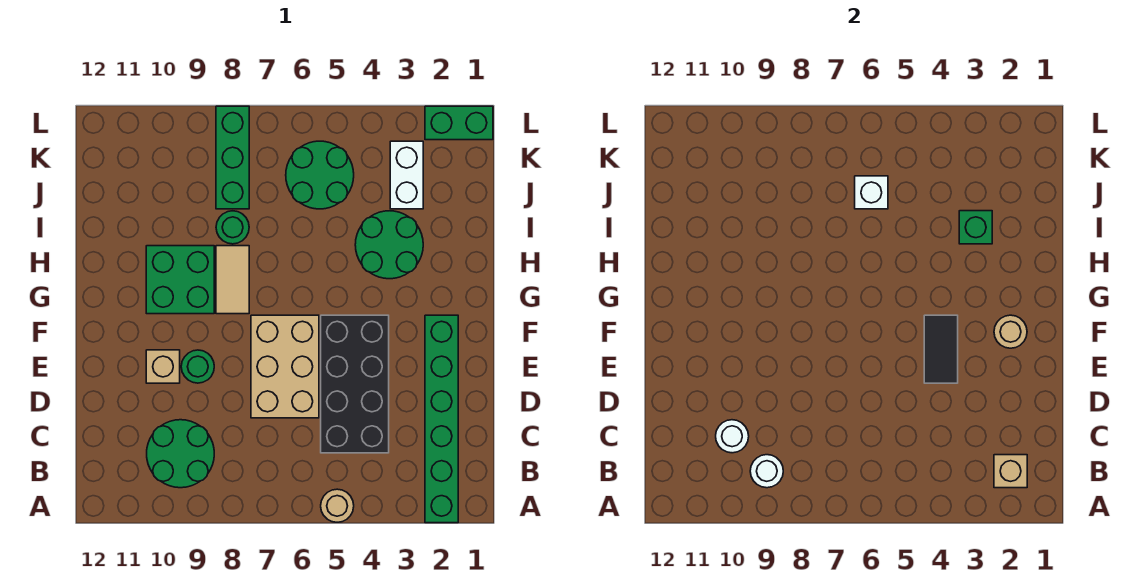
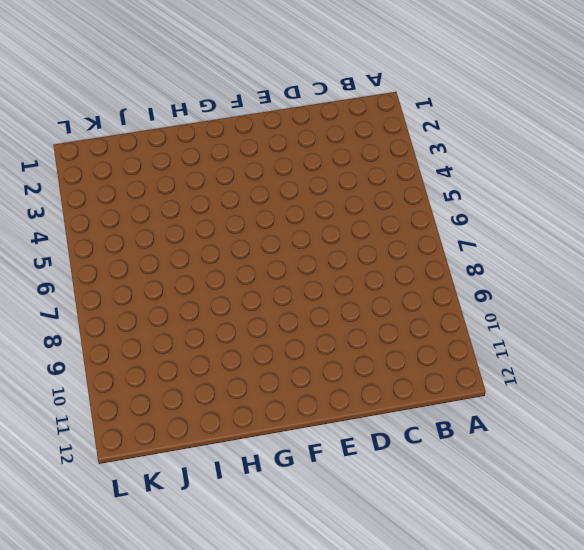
none -> green 1x6 brick [425,315,458,523]
none -> tan 1x1 round brick [321,489,354,522]
none -> green 2x2 round brick [147,420,214,488]

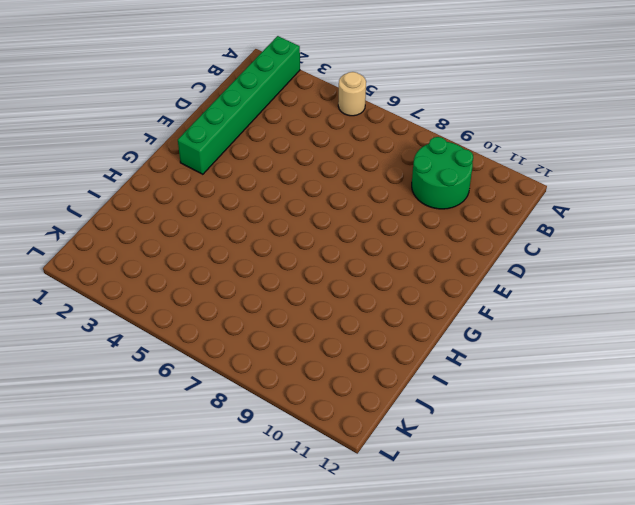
none -> black 2x4 brick [321,315,389,453]
none -> tan 2x3 brick [251,315,319,418]
none -> green 1x1 round brick [181,350,214,383]

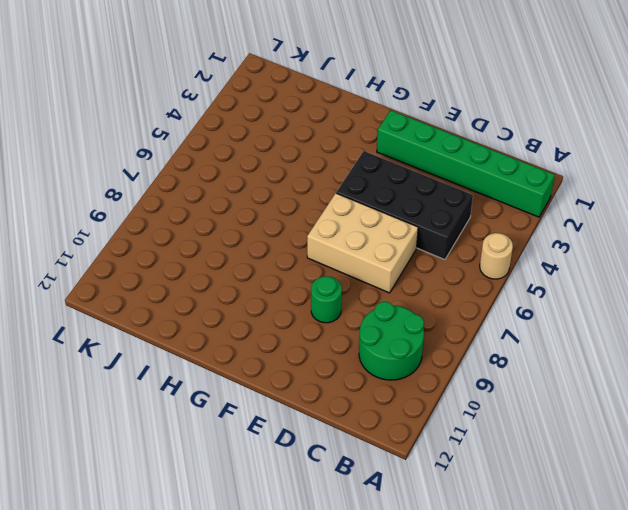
none -> tan 1x1 brick [146,350,180,383]
none -> tan 1x2 tile [216,246,249,314]
none -> green 2x2 brick [146,246,214,314]

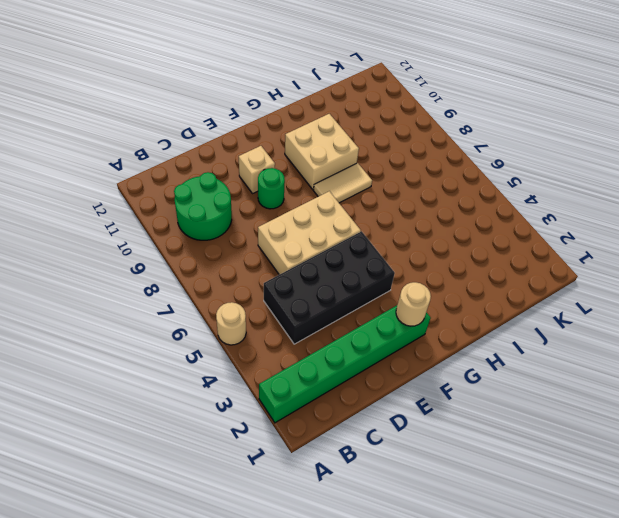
tan 2x2 brick [285,114,359,190] -> green 2x2 brick [146,246,214,314]
none -> green 2x2 round brick [355,211,423,279]
none -> green 1x1 round brick [216,211,249,244]
none -> white 1x2 brick [390,141,423,209]

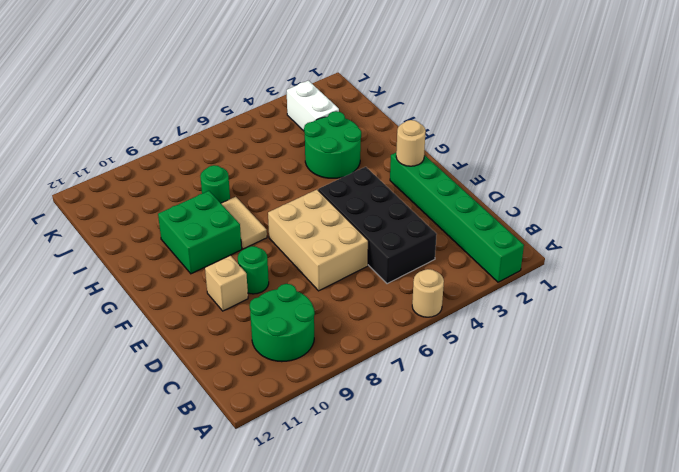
none -> green 2x2 round brick [286,141,354,209]
none -> green 1x3 brick [216,106,249,209]
none -> green 1x2 brick [425,106,493,140]

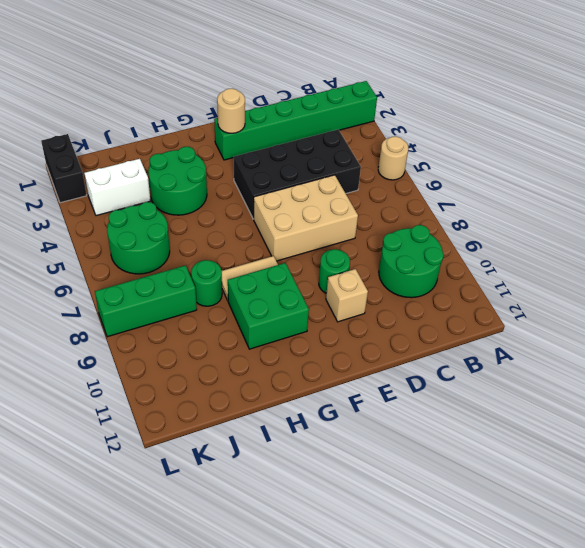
black 1x2 brick [41,134,87,203] -> green 1x2 brick [425,106,493,140]
none -> tan 1x1 brick [994,455,1027,488]
none -> white 1x1 round brick [750,455,783,488]
none -> white 1x1 round brick [716,420,749,453]

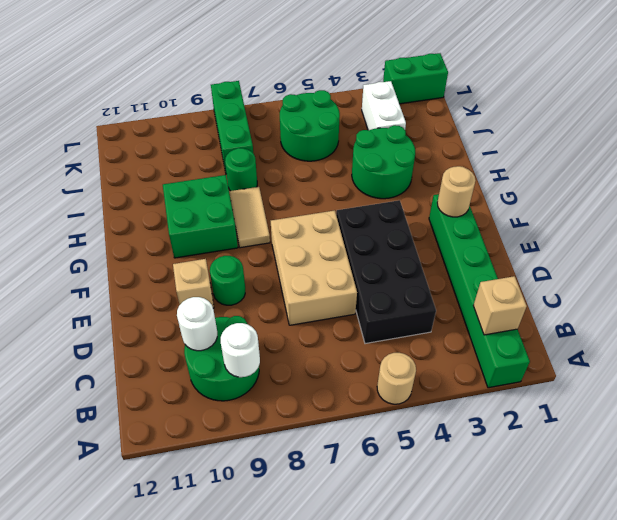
none -> black 1x2 tile [924,315,958,383]
none -> green 1x1 brick [959,211,992,244]
none -> white 1x1 brick [855,176,888,209]

